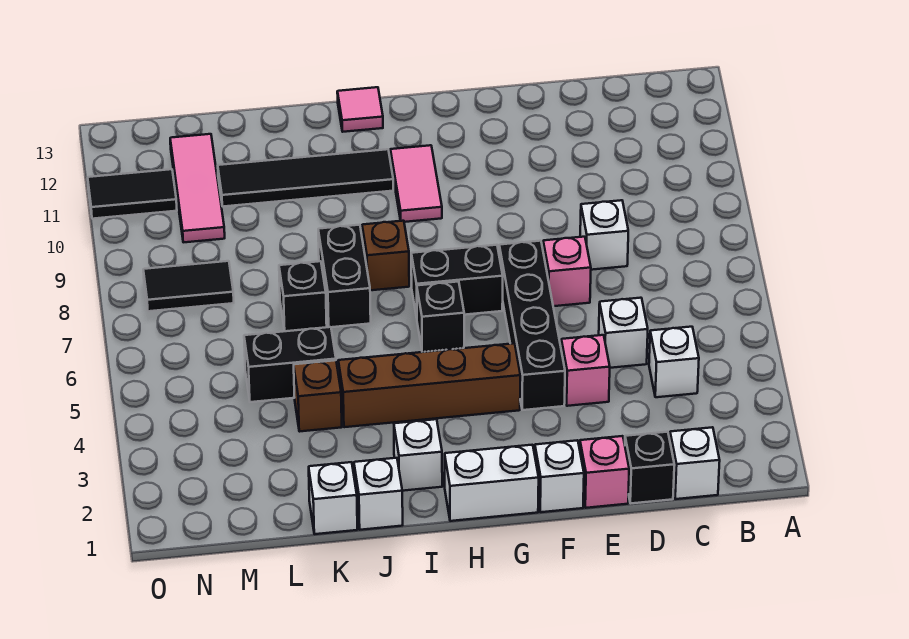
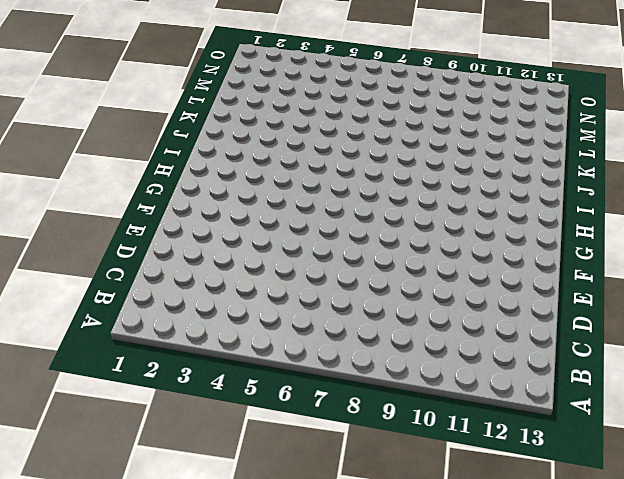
none -> white 1x1 brick [670,427,720,499]
none -> white 1x1 brick [649,327,699,397]
none -> black 1x1 brick [625,432,674,503]

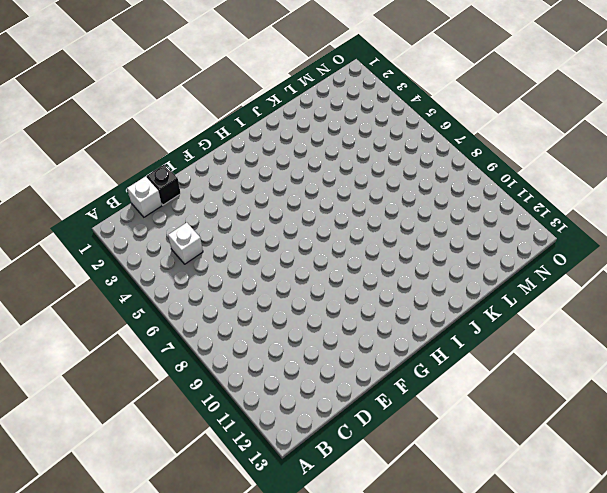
none -> white 1x1 brick [599,298,648,368]
none -> white 1x1 brick [580,200,628,270]
none -> pink 1x1 brick [580,436,629,508]

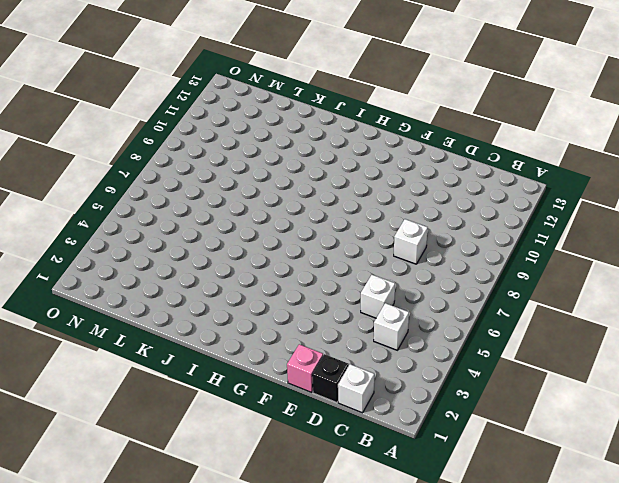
none -> pink 1x1 brick [561,335,610,406]
none -> pink 1x1 brick [543,237,591,306]
none -> white 1x1 brick [535,440,584,512]

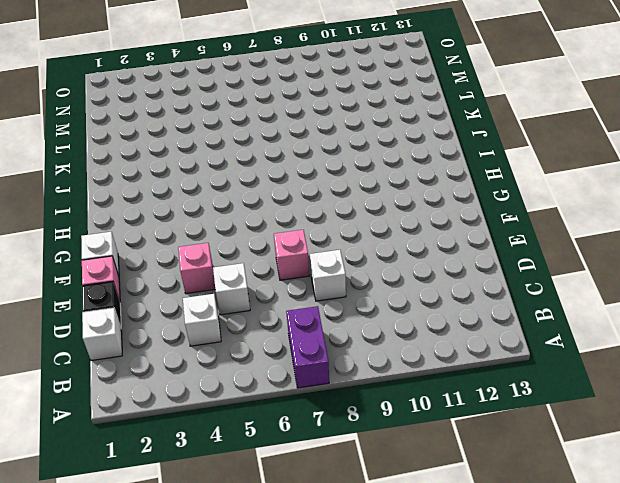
purple 1x2 brick [286,306,329,388] -> none
none -> black 1x4 brick [499,241,565,410]
none -> white 1x2 brick [445,445,539,521]
none -> brown 1x4 brick [338,343,520,427]

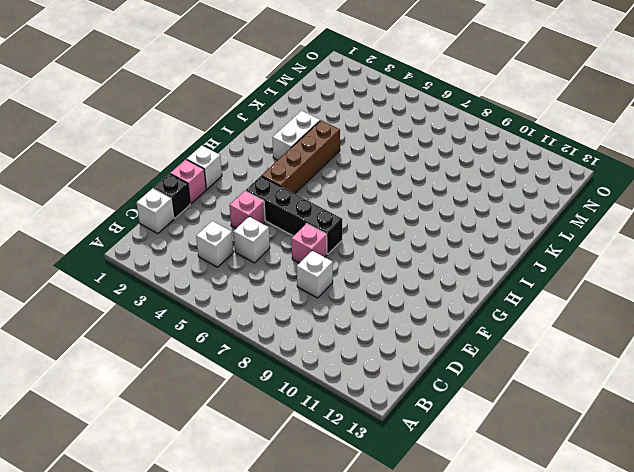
white 1x2 brick [272,111,320,160] -> white 1x2 brick moved to [445,445,539,521]
none -> black 1x2 brick [411,245,503,317]
none -> black 1x1 brick [417,282,464,352]
none -> pink 1x2 tile [390,145,442,222]

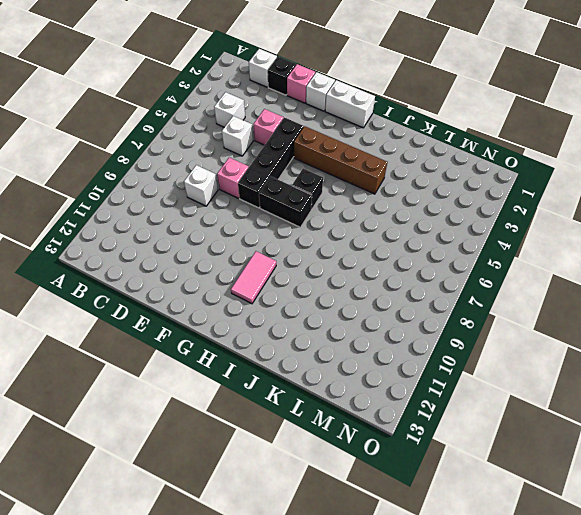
none -> white 1x1 brick [394,419,442,491]
none -> brown 1x1 brick [362,221,409,290]
none -> black 1x4 tile [218,149,393,207]

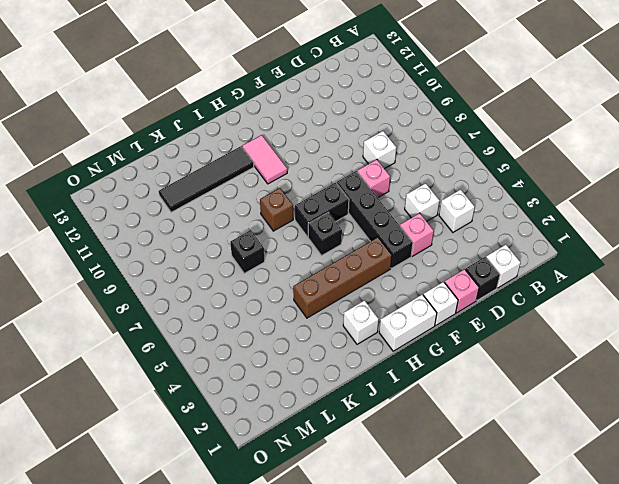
none -> pink 1x1 tile [337,87,383,132]
none -> white 1x1 brick [354,458,403,530]
none -> black 1x2 brick [318,225,371,327]

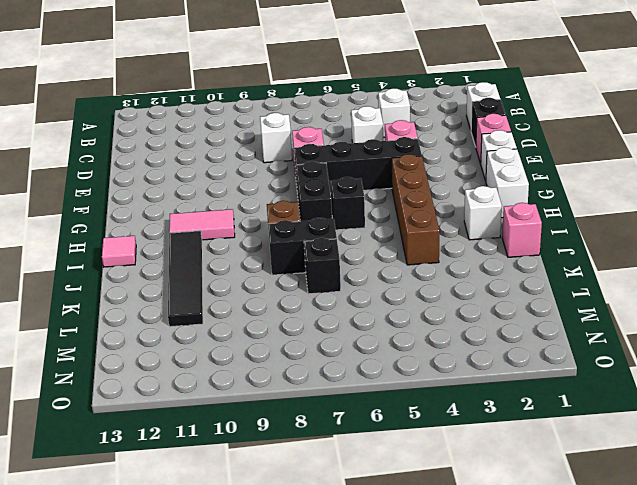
pink 1x1 brick [502,203,542,257] -> white 1x1 brick [354,458,403,530]
none -> white 1x1 brick [309,462,357,534]
none -> brown 1x1 brick [294,360,342,431]
none -> black 1x2 brick [244,327,336,402]

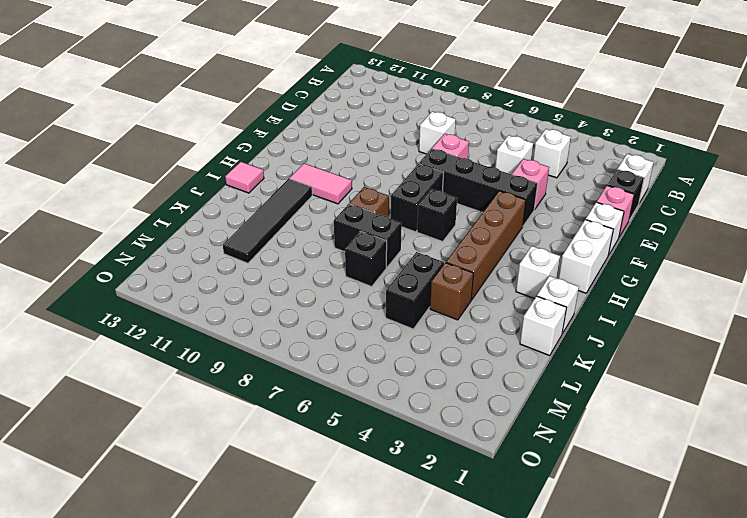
none -> black 1x2 tile [143,261,234,311]
none -> pink 1x3 tile [170,134,225,242]
none -> black 1x2 tile [88,169,177,219]

